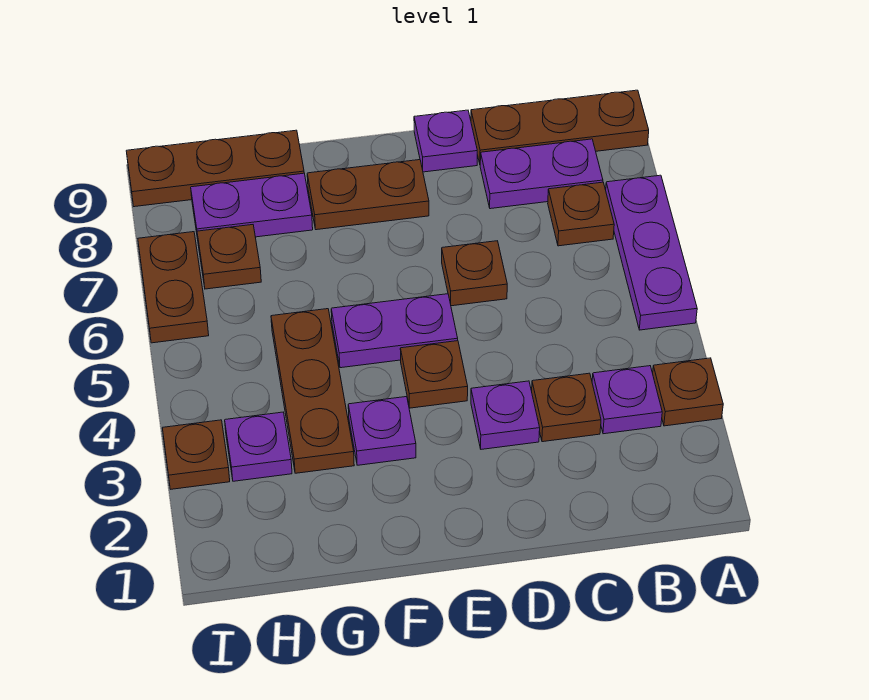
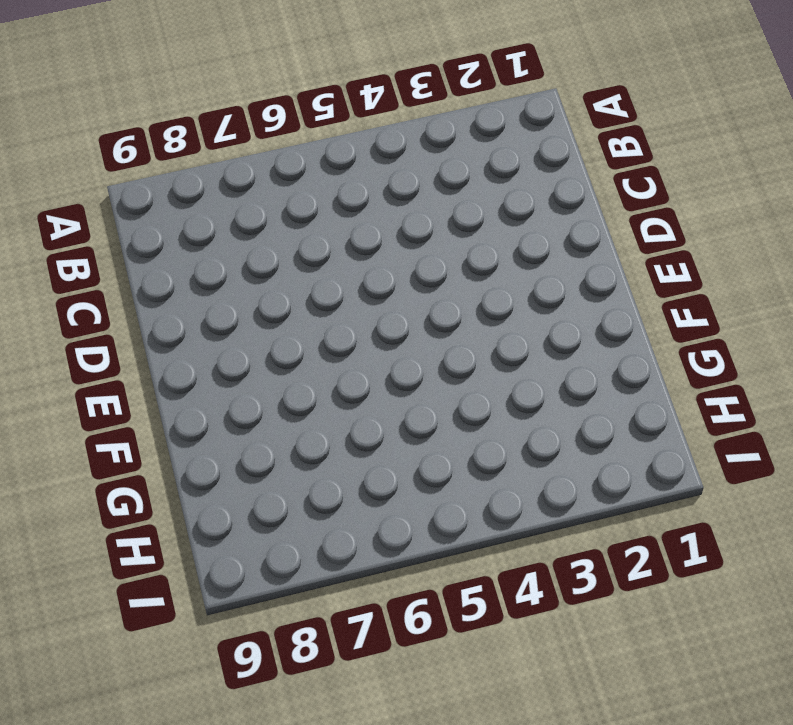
none -> brown 1x1 plate [653,358,723,426]
none -> purple 1x3 plate [606,175,697,330]
none -> brown 1x3 plate [471,90,649,163]

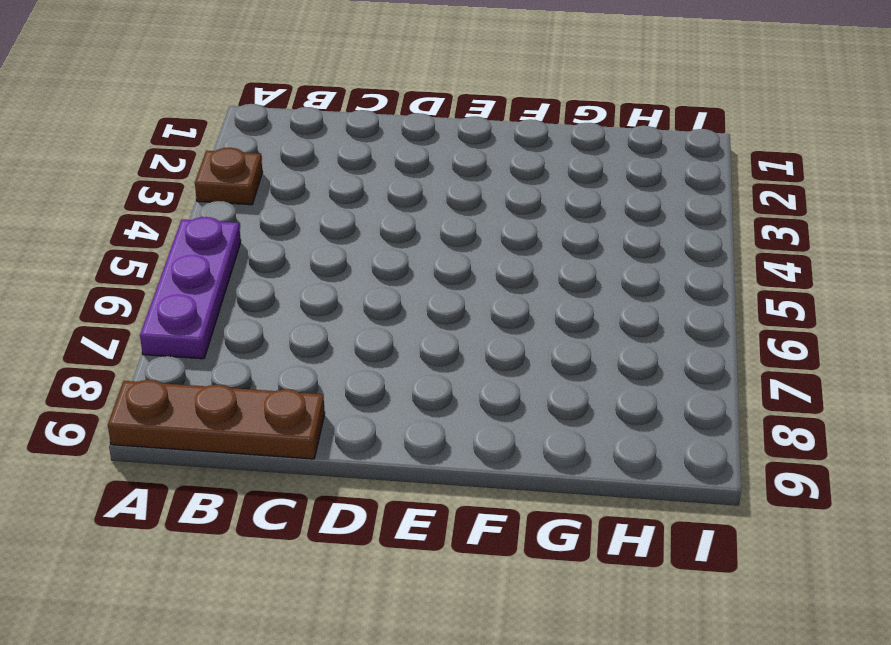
none -> purple 1x1 plate [592,366,662,434]
none -> brown 1x1 plate [548,182,614,246]
none -> purple 1x2 plate [480,139,603,209]

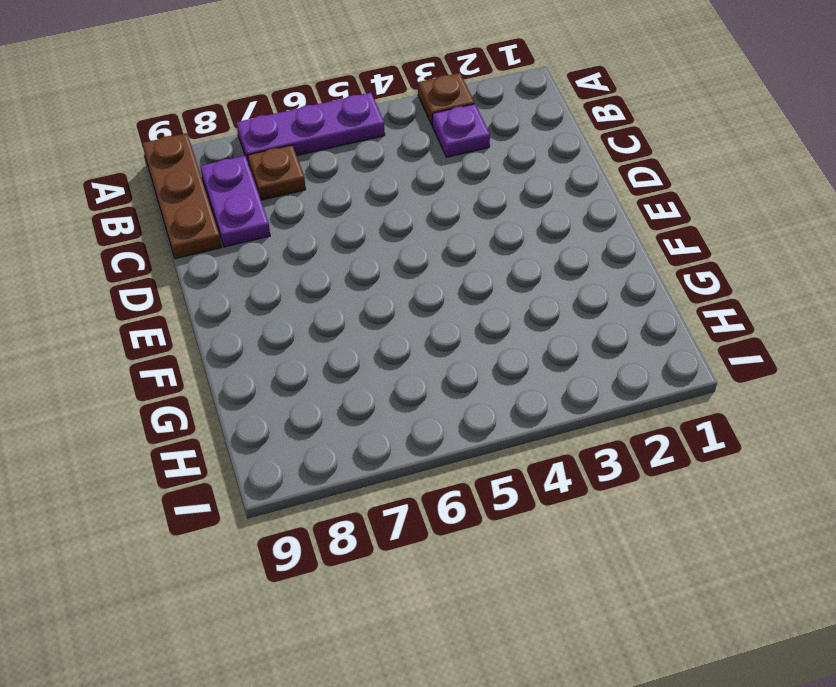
none -> brown 1x1 plate [532,373,601,442]
none -> purple 1x1 plate [471,381,540,449]
none -> brown 1x1 plate [442,241,507,306]

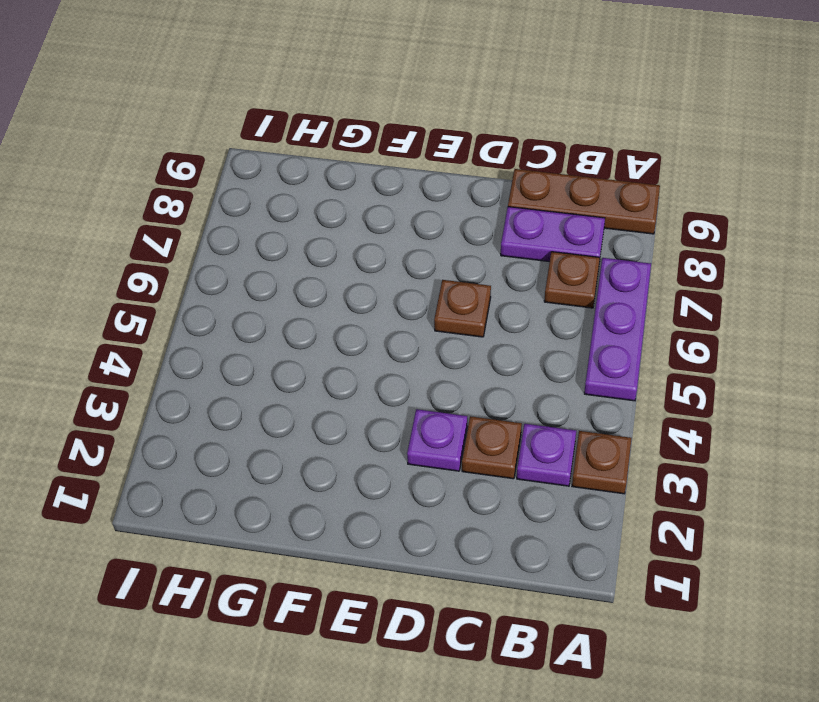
none -> purple 1x1 plate [414,110,477,172]
none -> brown 1x1 plate [400,341,468,408]
none -> purple 1x2 plate [331,294,458,368]

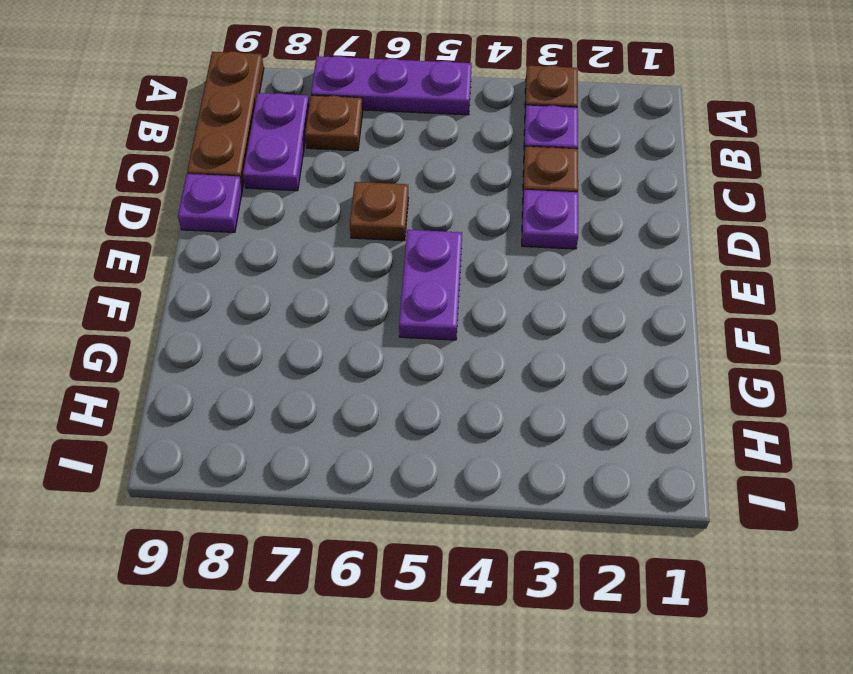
none -> brown 1x1 plate [400,341,468,408]
none -> brown 1x2 plate [307,160,429,230]
none -> purple 1x1 plate [348,397,416,465]

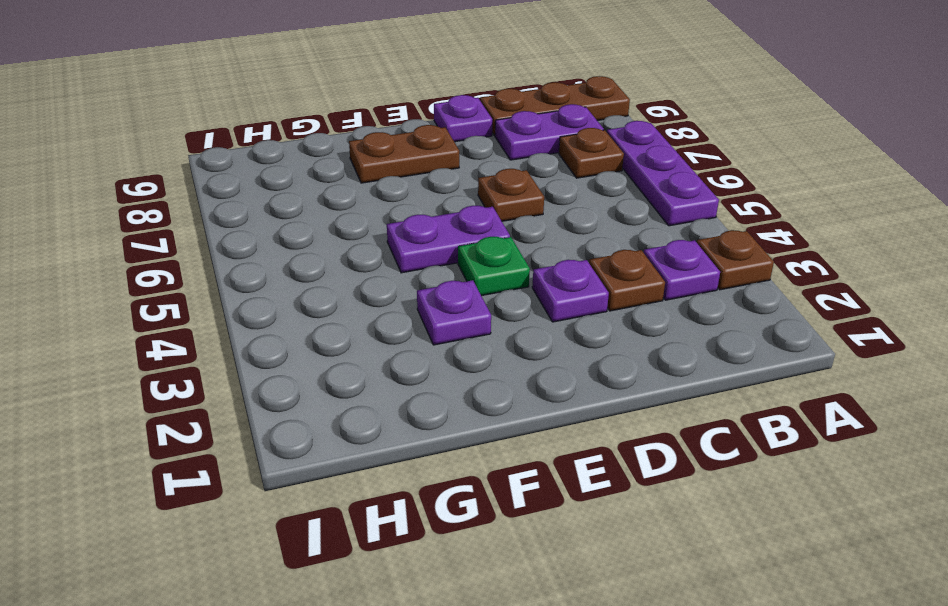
green 1x1 plate [458,237,530,296] -> brown 1x1 plate [400,341,468,408]
none -> brown 1x3 plate [271,309,354,473]
none -> purple 1x2 plate [191,173,313,239]
none -> brown 1x3 plate [126,130,304,207]

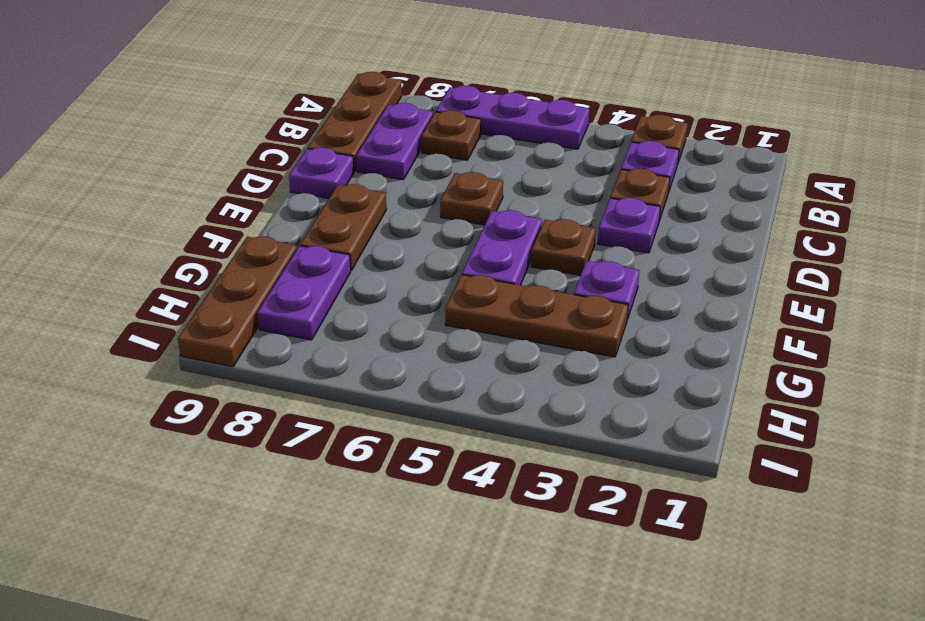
none -> purple 1x1 plate [225,412,292,481]
none -> brown 1x1 plate [197,225,261,289]
none -> brown 1x1 plate [162,420,230,489]

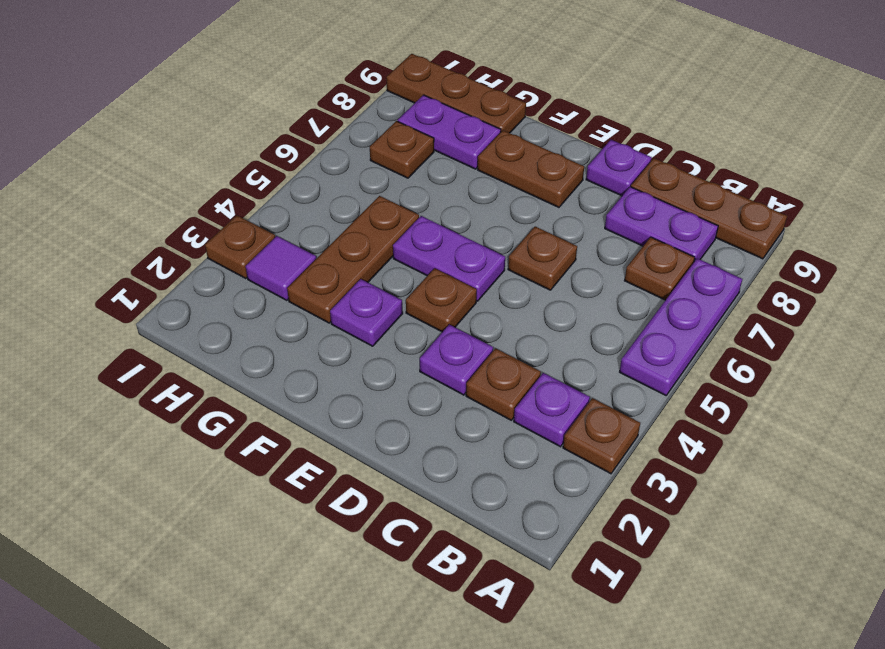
purple 1x1 tile [246,236,316,300] -> purple 1x1 plate [225,412,292,481]
none -> brown 1x2 plate [138,232,209,343]

